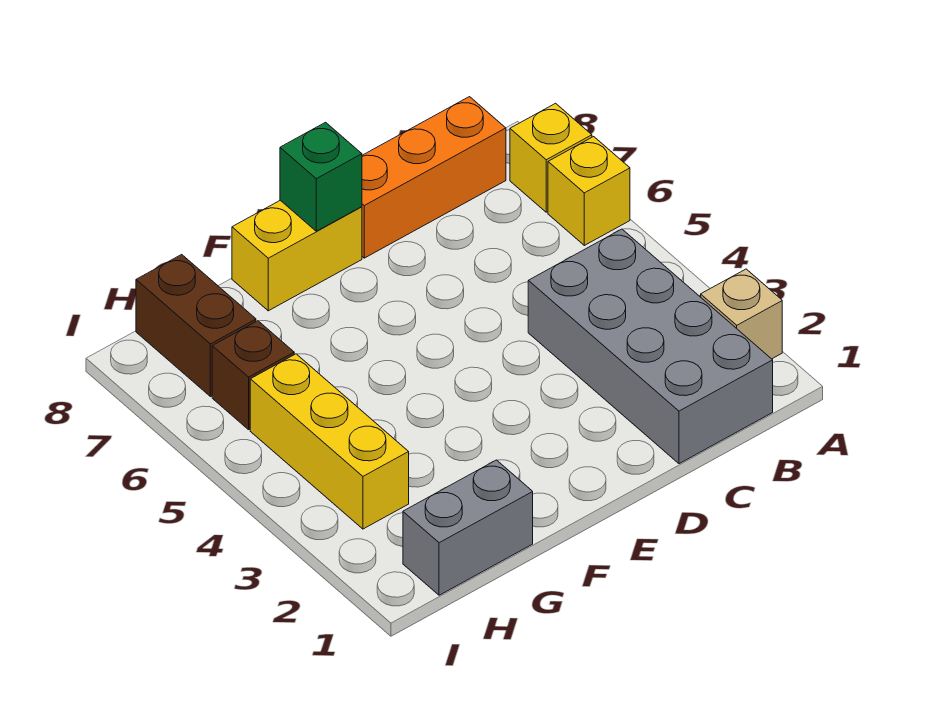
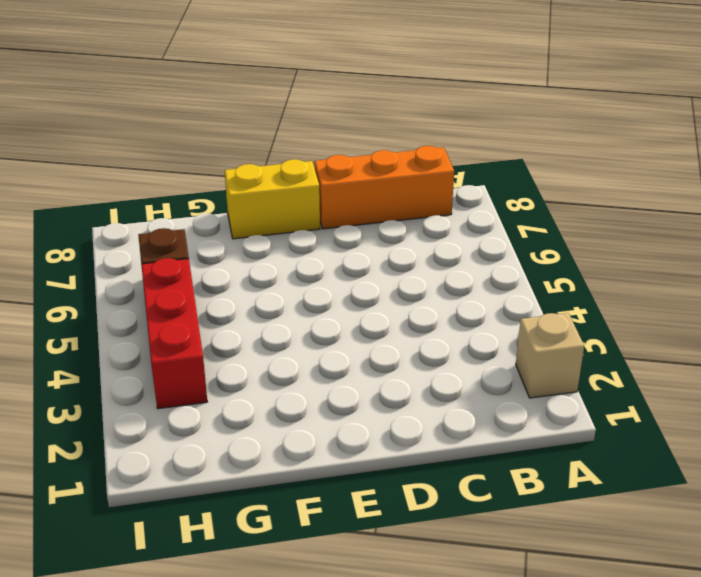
red 1x3 brick [141,258,207,409] -> yellow 1x3 brick [250,354,409,529]
none -> yellow 1x1 brick [548,137,630,245]
none -> yellow 1x1 brick [510,103,592,212]

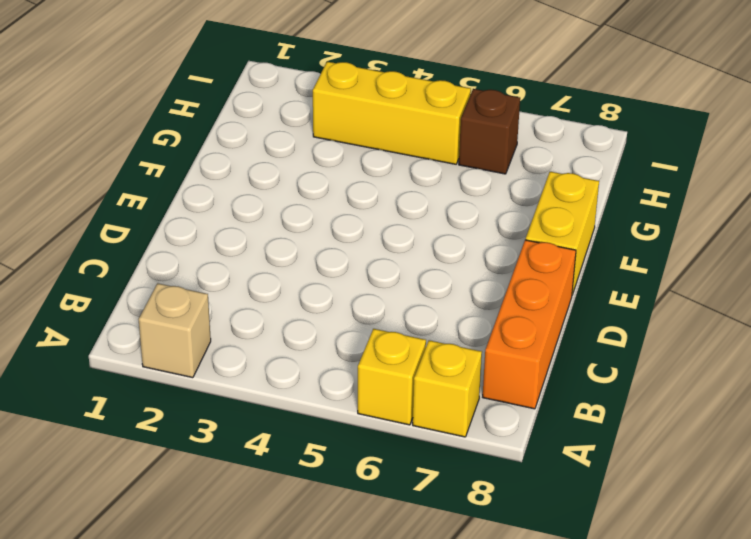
none -> grey 2x4 brick [528,229,773,464]
none -> grey 1x2 brick [403,460,533,595]

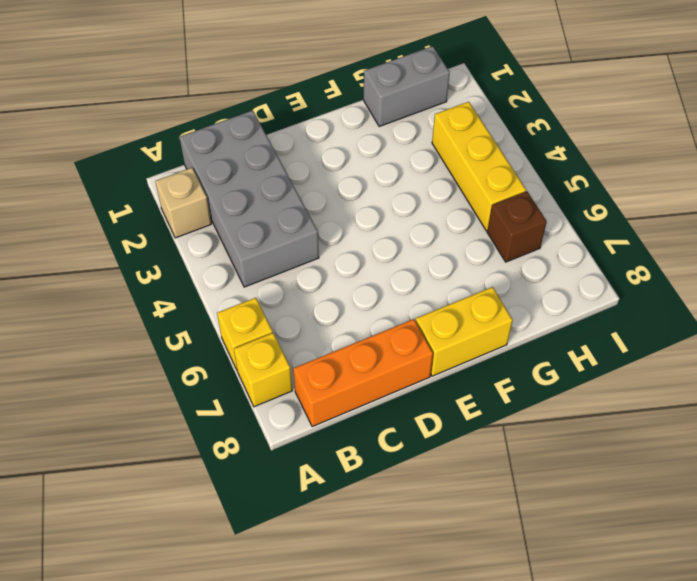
none -> brown 1x2 brick [136,255,256,397]
none -> green 1x1 brick [280,122,362,231]

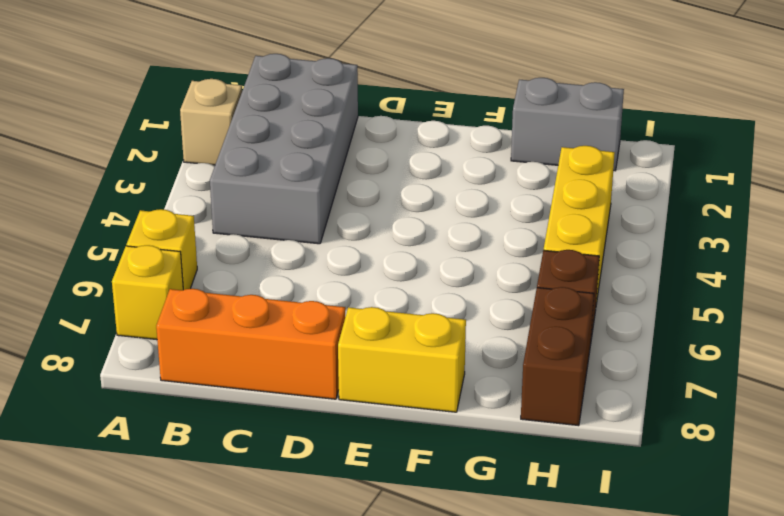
none -> green 1x1 brick [280,122,362,231]

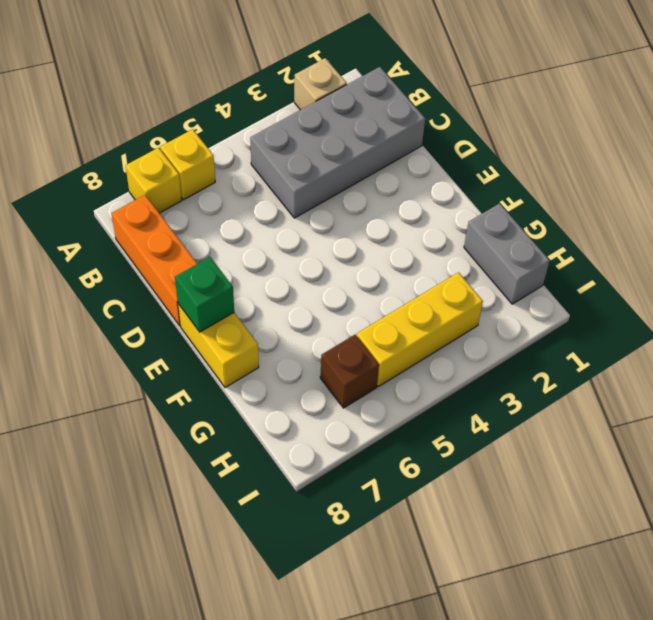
none -> brown 1x2 brick [136,255,256,397]

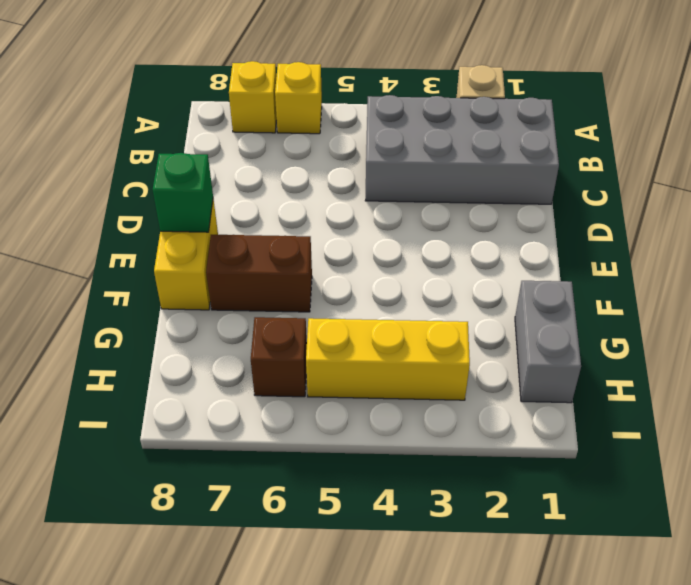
brown 1x2 brick [206,235,312,312] -> brown 1x2 brick moved to [136,255,256,397]
none -> orange 1x3 brick [362,97,506,258]

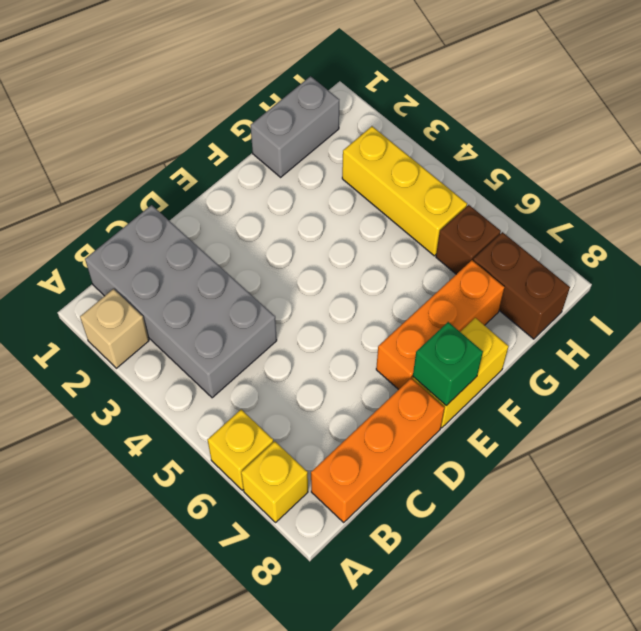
orange 1x3 brick [376,260,505,390] -> none

